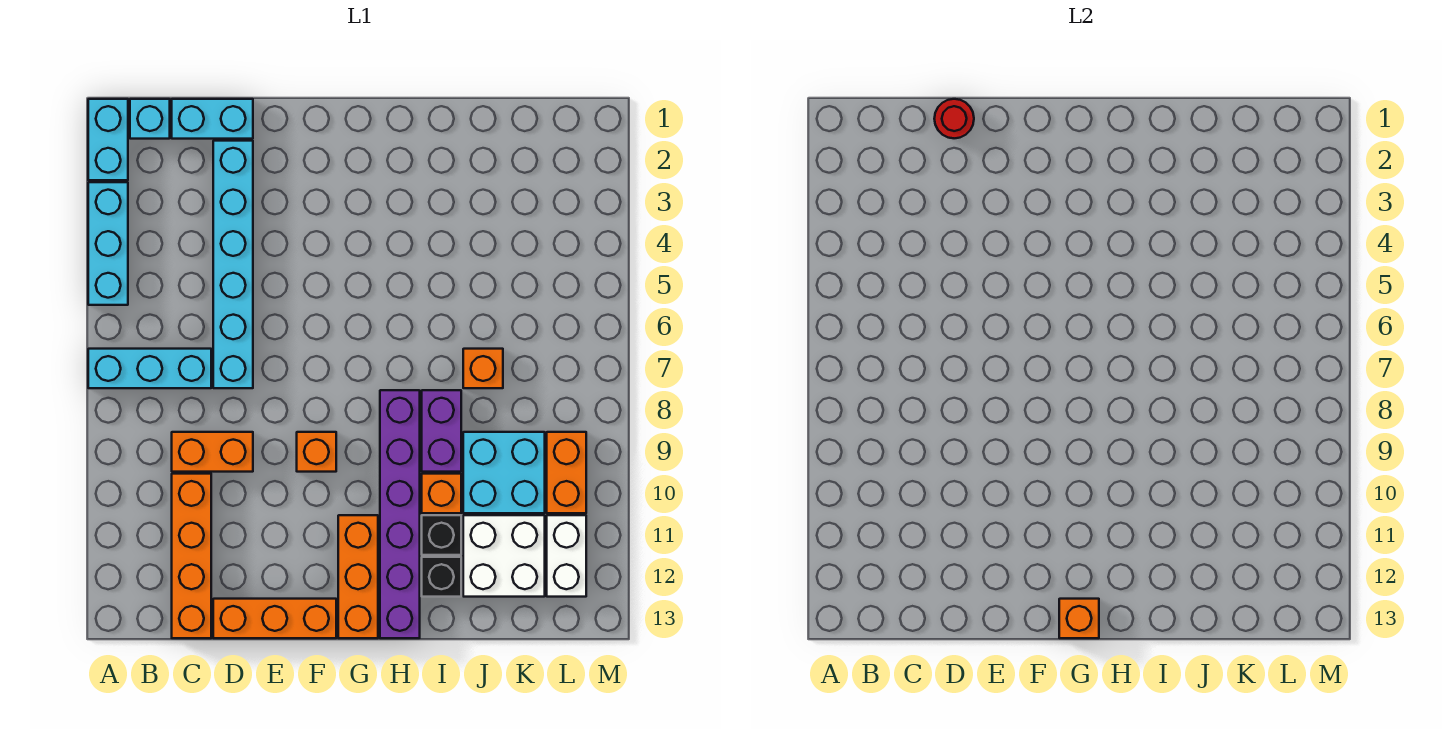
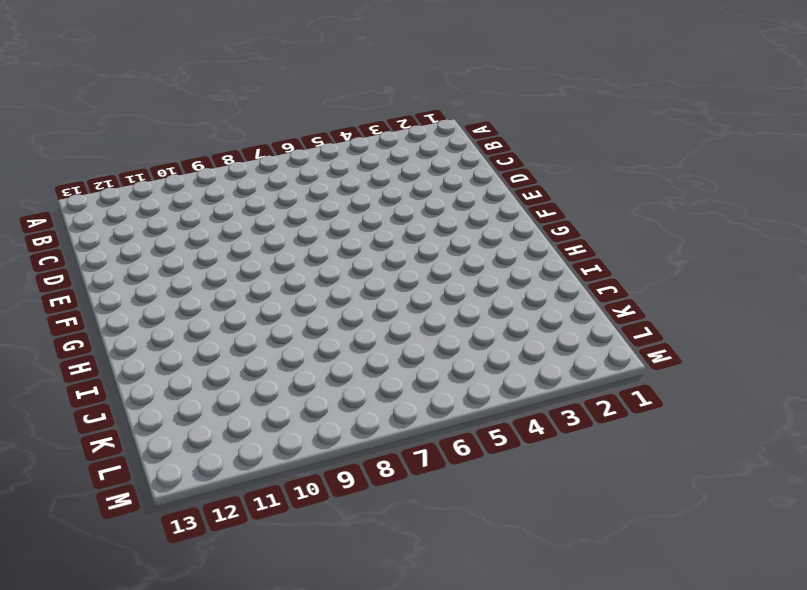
none -> cyan 1x2 brick [88,99,128,180]
none -> cyan 1x3 brick [88,182,128,305]
none -> cyan 1x3 brick [88,349,211,388]

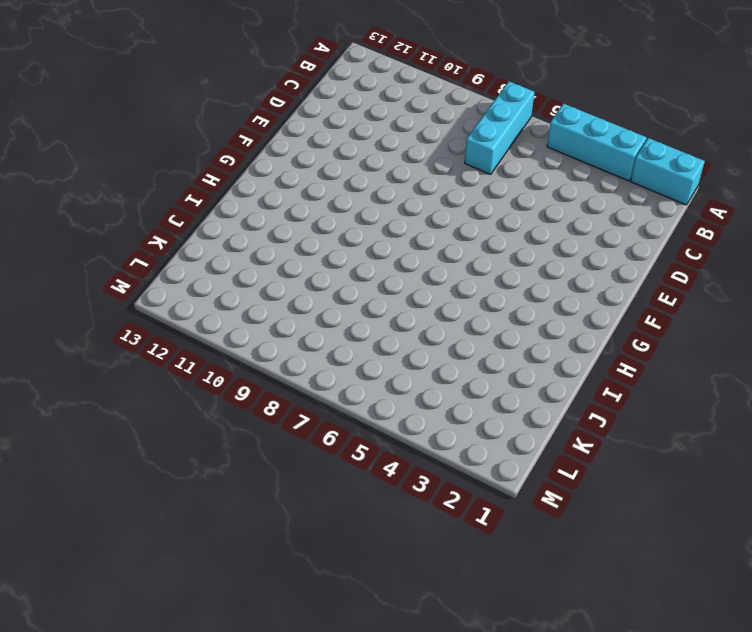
none -> cyan 1x1 brick [130,99,170,139]
none -> cyan 1x2 brick [172,99,253,139]
none -> orange 1x2 brick [172,432,253,472]

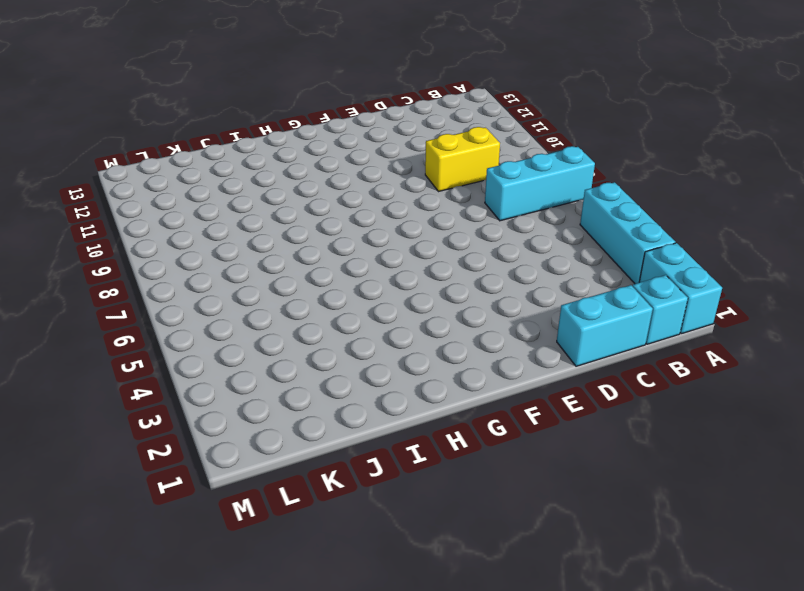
yellow 1x2 brick [425,127,500,192] -> orange 1x2 brick [172,432,253,472]
none -> orange 1x4 brick [172,474,211,638]
none -> cyan 1x6 brick [213,141,253,388]
none -> orange 1x3 brick [213,599,336,638]

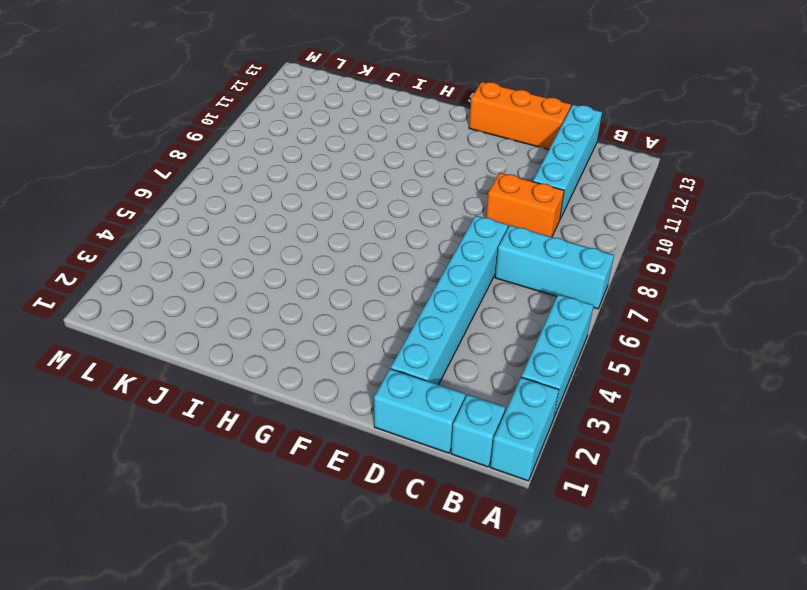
cyan 1x4 brick [533,105,602,219] -> orange 1x4 brick [172,474,211,638]
none -> orange 1x1 brick [297,432,336,472]
none -> orange 1x3 brick [338,515,378,638]
none -> purple 1x6 brick [380,390,420,638]

